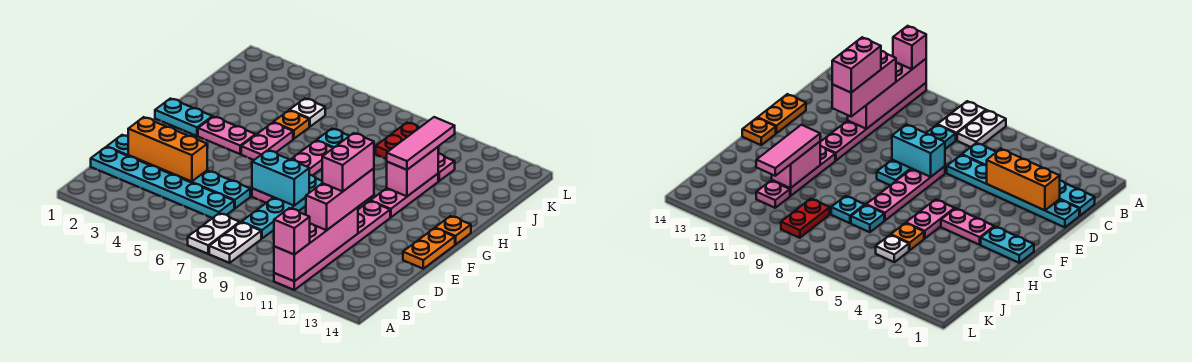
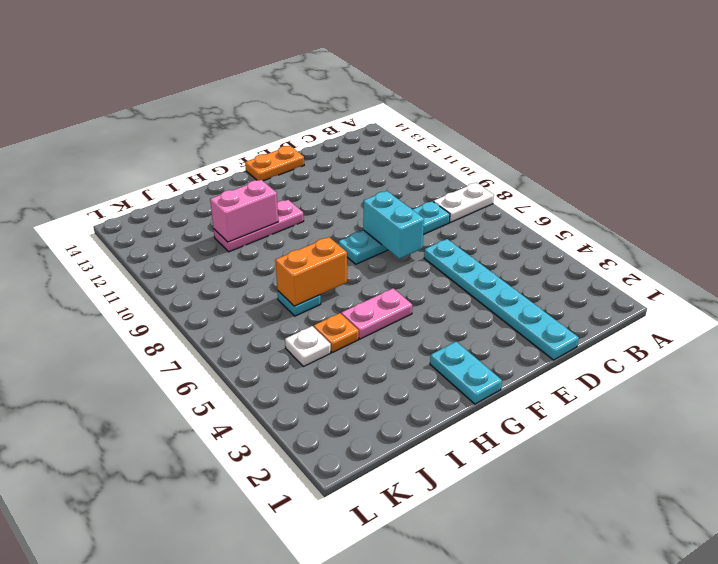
orange 1x2 brick [275,237,347,306] -> none
none -> white 1x2 plate [188,213,240,254]
none -> pink 1x6 plate [274,201,390,290]
none -> cyan 1x6 plate [91,147,234,218]

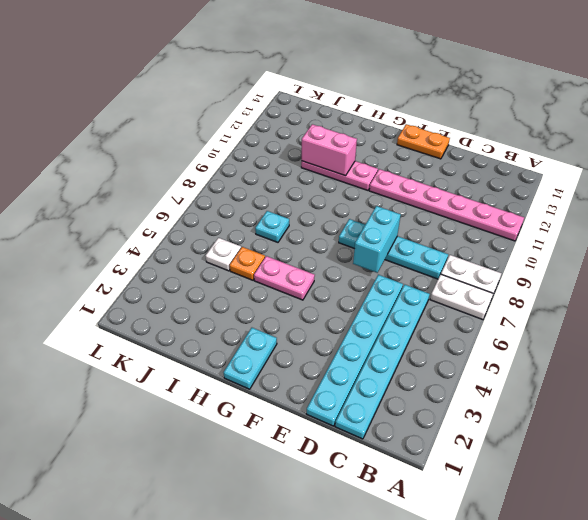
none -> pink 1x4 plate [252,141,333,203]
none -> pink 1x2 plate [198,117,255,154]
none -> orange 1x1 plate [435,216,471,244]

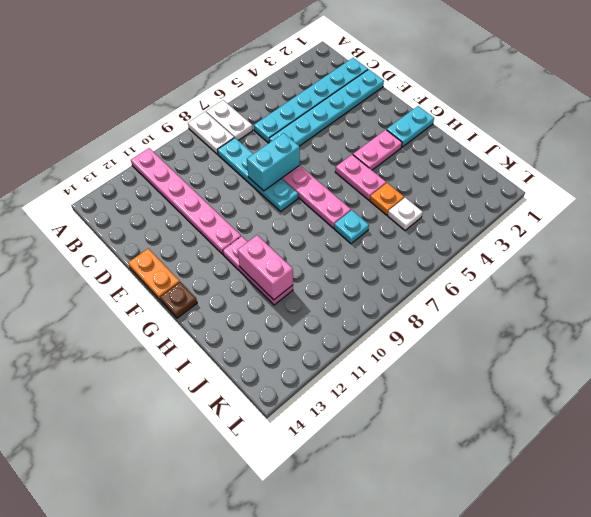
brown 1x1 plate [160,282,197,318] -> orange 1x1 plate [435,216,471,244]
none -> cyan 1x1 plate [831,196,865,223]
none -> red 1x2 plate [376,122,419,159]
none -> pink 1x1 plate [438,154,455,181]

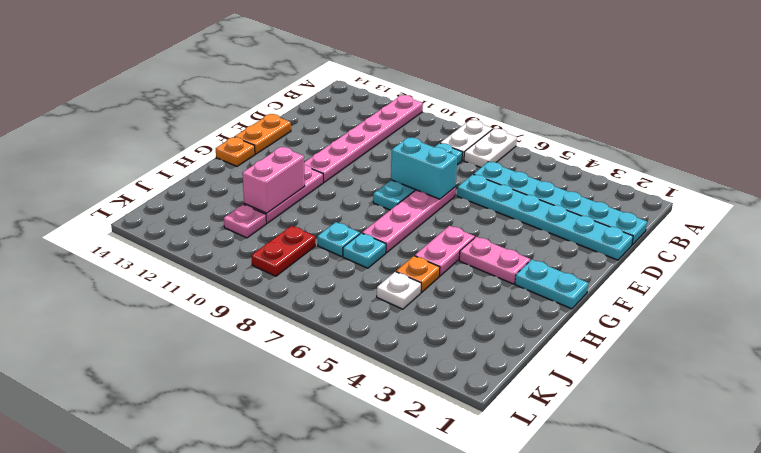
none -> pink 1x4 brick [274,207,358,281]
none -> orange 1x3 brick [128,117,207,182]
none -> pink 1x1 brick [274,208,310,255]

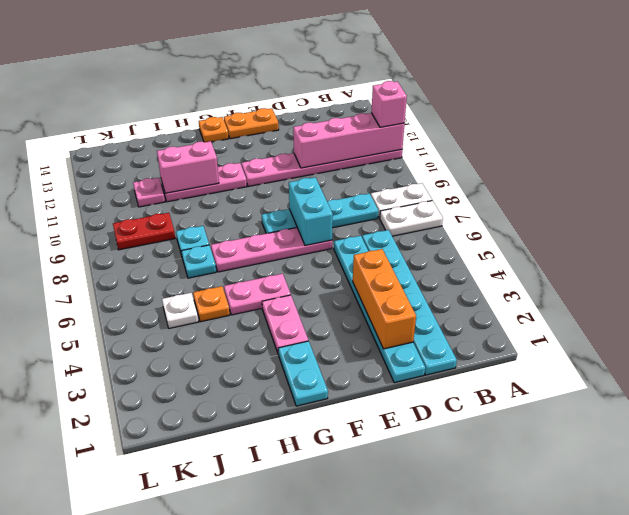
none -> pink 1x3 brick [306,169,374,230]
none -> pink 1x3 tile [387,117,455,170]
none -> pink 1x2 brick [322,133,374,192]

